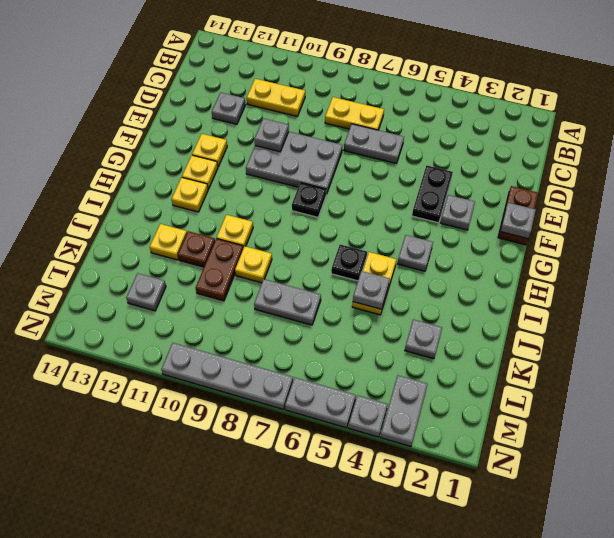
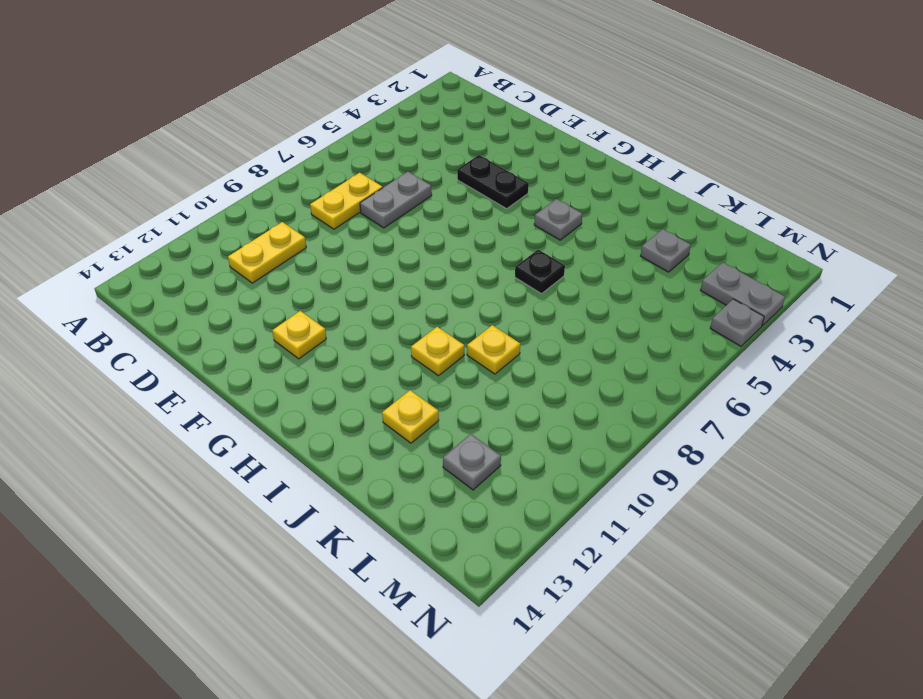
none -> grey 1x1 plate [212,92,245,124]
none -> brown 1x2 plate [498,186,538,245]
none -> grey 2x3 plate [246,132,342,194]
none -> grey 1x1 plate [440,195,475,230]

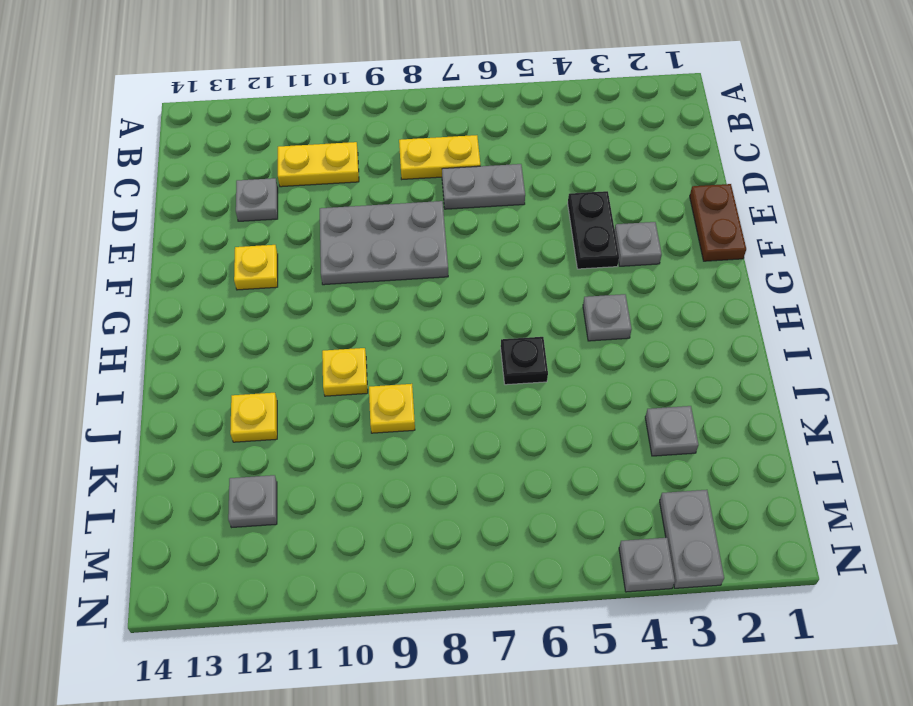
none -> black 1x1 plate [292,183,326,217]
none -> yellow 1x1 plate [182,155,218,189]
none -> yellow 1x1 plate [171,177,208,212]
none -> yellow 1x2 plate [352,252,397,315]

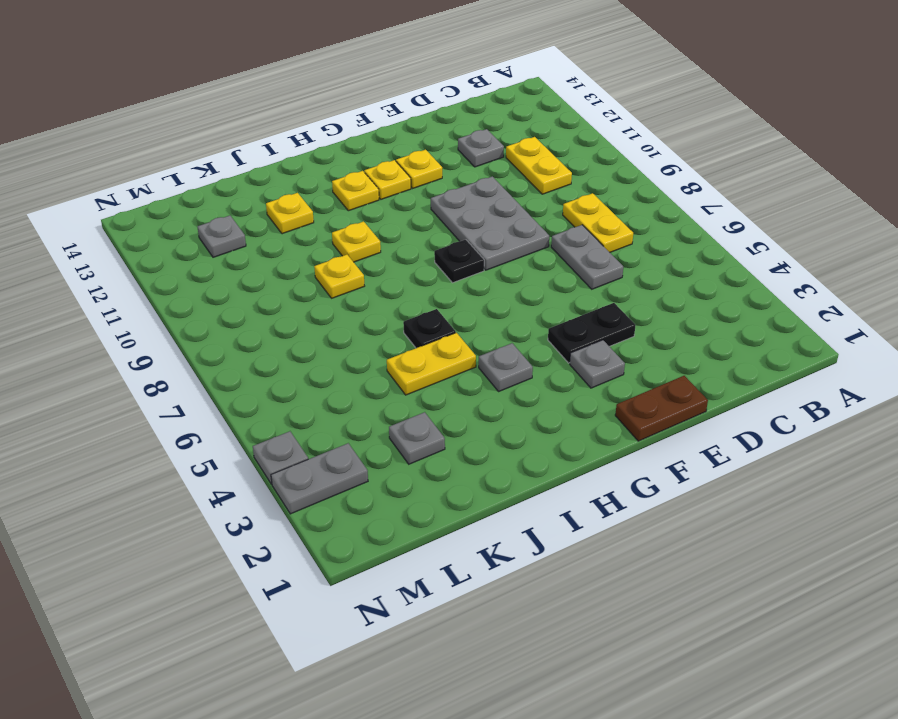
none -> brown 1x2 plate [196,239,243,301]
none -> brown 1x1 plate [178,231,215,267]
none -> grey 1x2 plate [254,279,321,325]
none -> grey 1x2 plate [285,378,356,428]

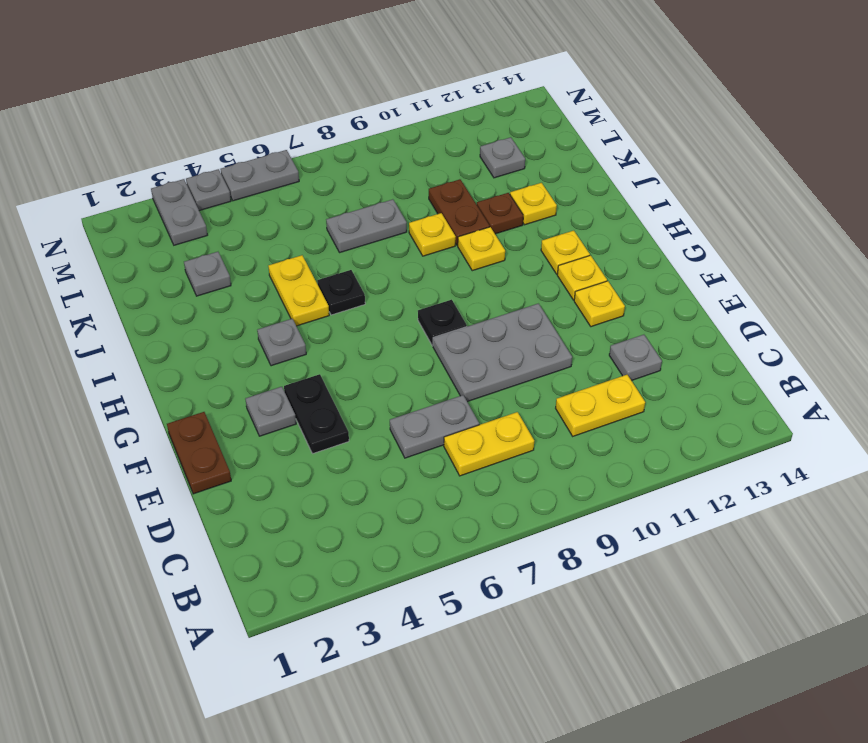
none -> grey 1x4 plate [161,343,293,409]
none -> grey 1x1 plate [254,118,289,152]
none -> grey 1x1 plate [500,203,536,239]
none -> grey 1x1 plate [353,271,390,309]

